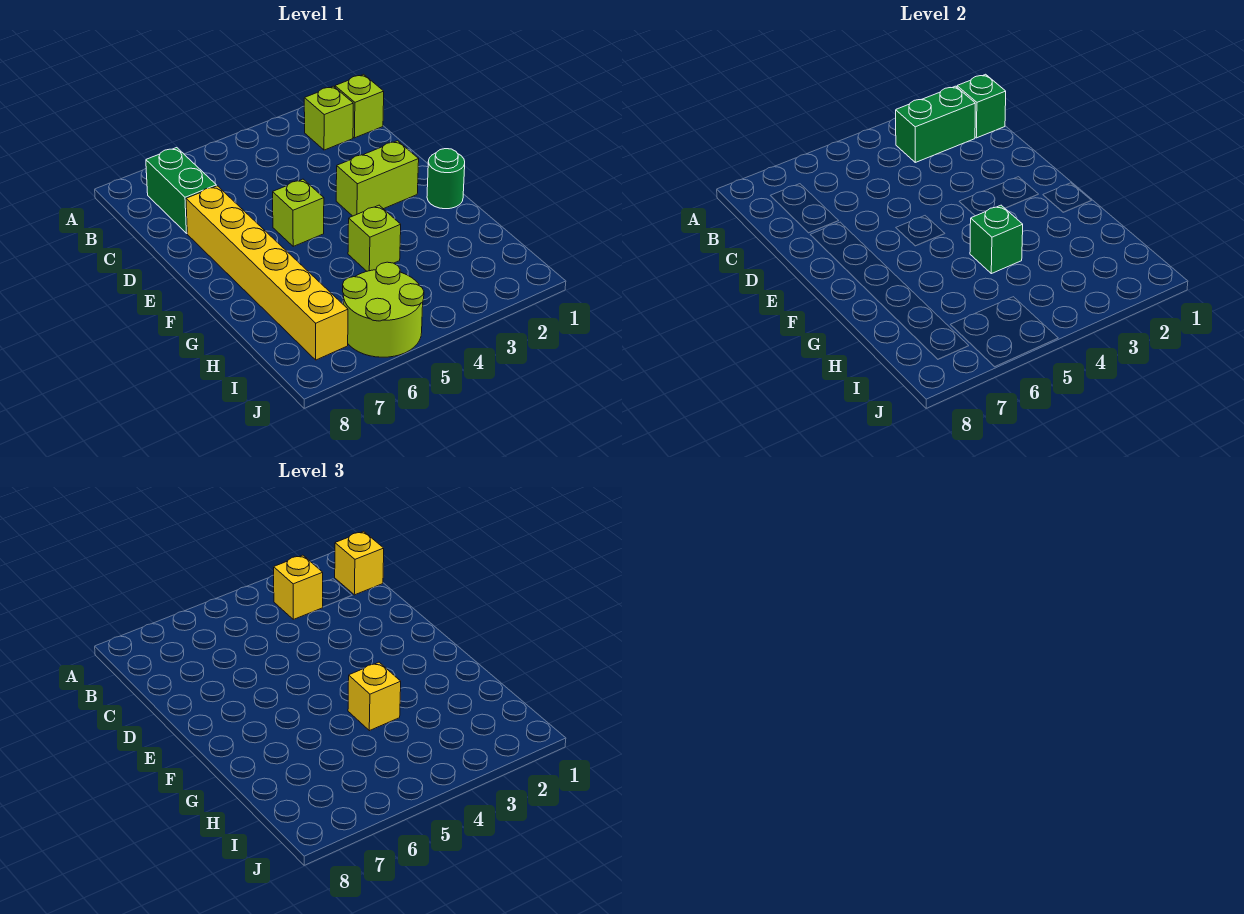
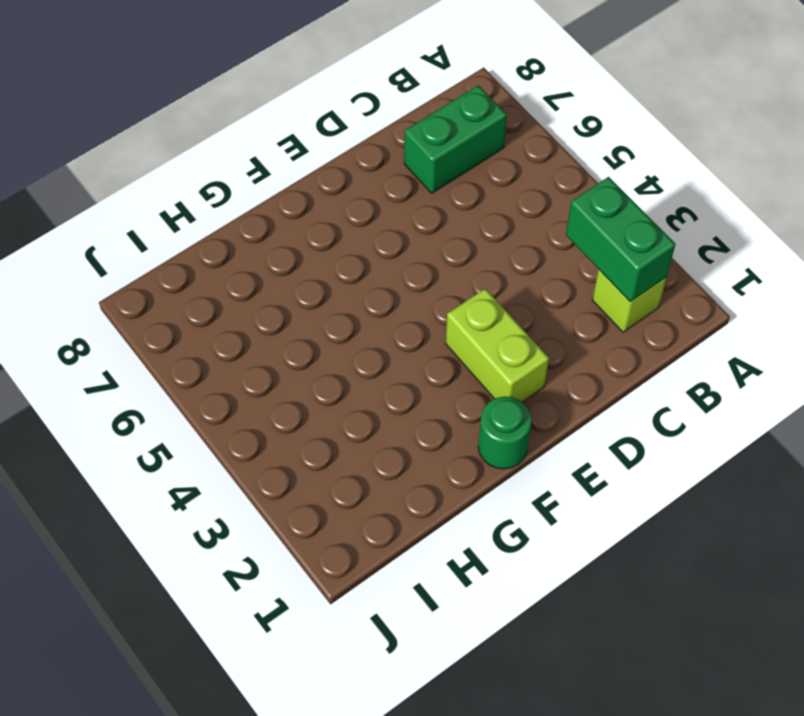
none -> lime 1x1 brick [335,74,384,138]
none -> yellow 1x6 brick [186,186,348,360]
none -> lime 1x1 brick [273,179,324,246]

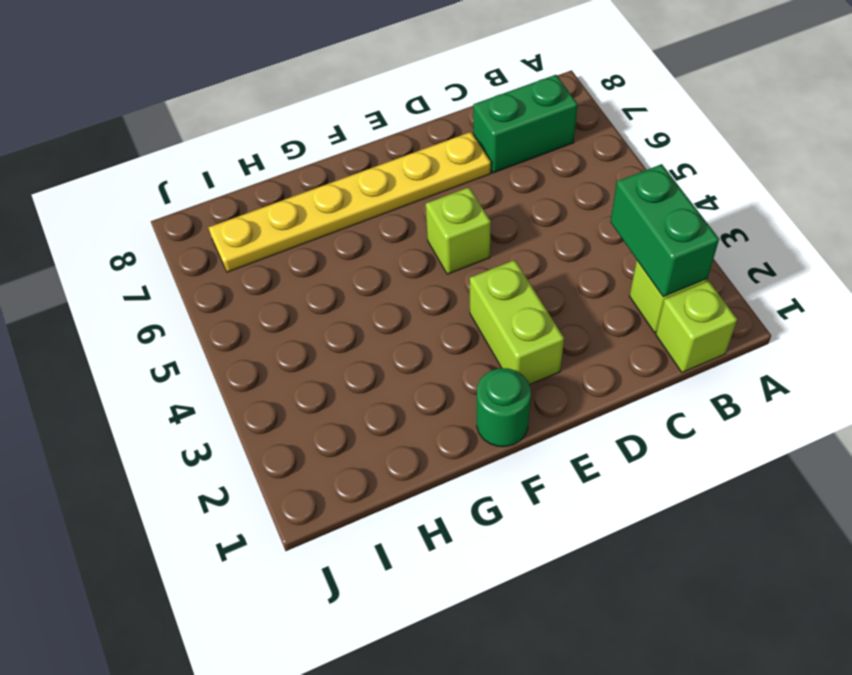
yellow 1x6 plate [209,132,491,272] -> yellow 1x6 brick [186,186,348,360]
none -> lime 1x1 brick [348,205,401,271]
none -> lime 2x2 round brick [343,262,424,357]
none -> green 1x1 brick [957,74,1006,138]

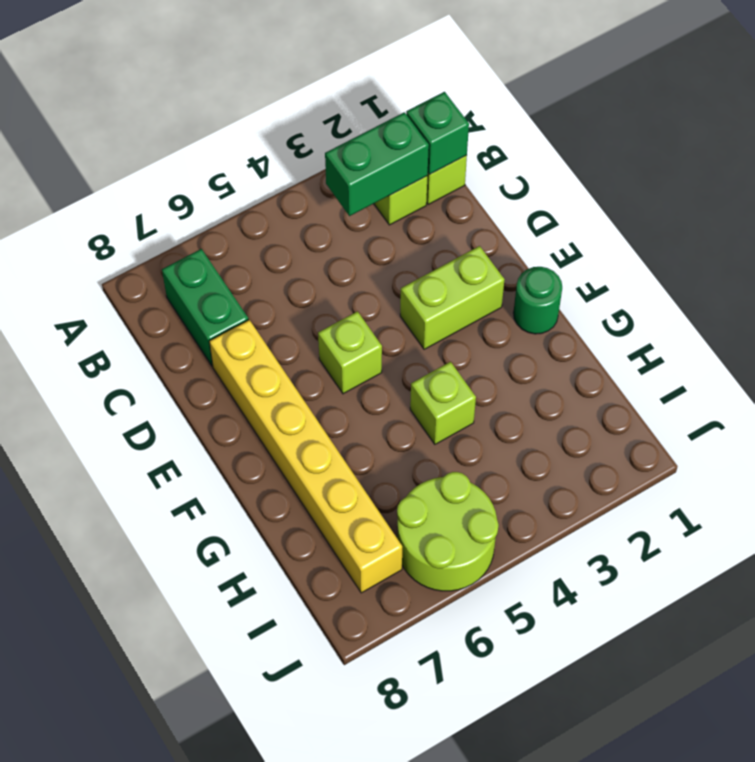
none -> green 1x1 brick [970,205,1023,274]
none -> yellow 1x1 brick [335,531,384,595]
none -> yellow 1x1 brick [274,555,323,619]

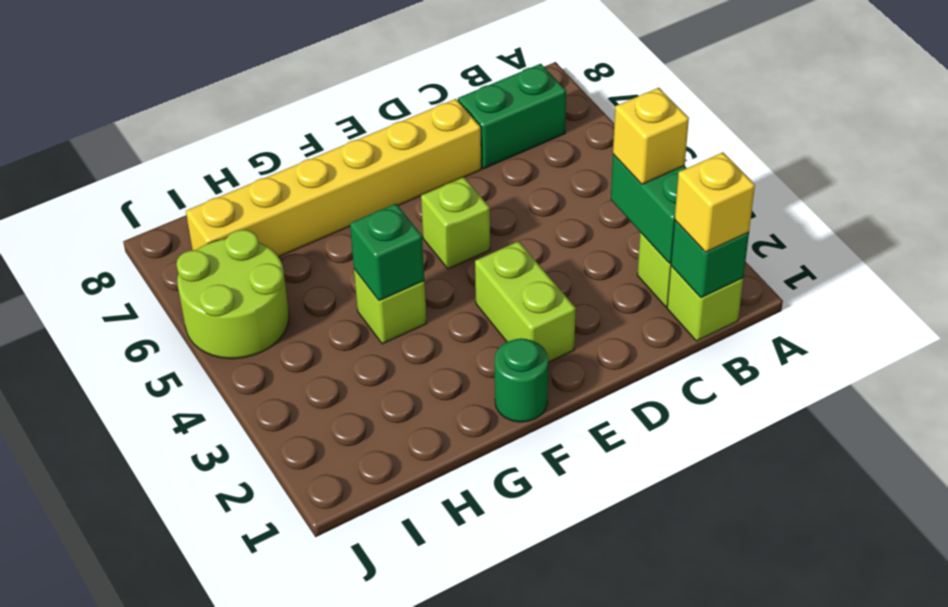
none -> yellow 1x1 brick [348,662,401,731]

